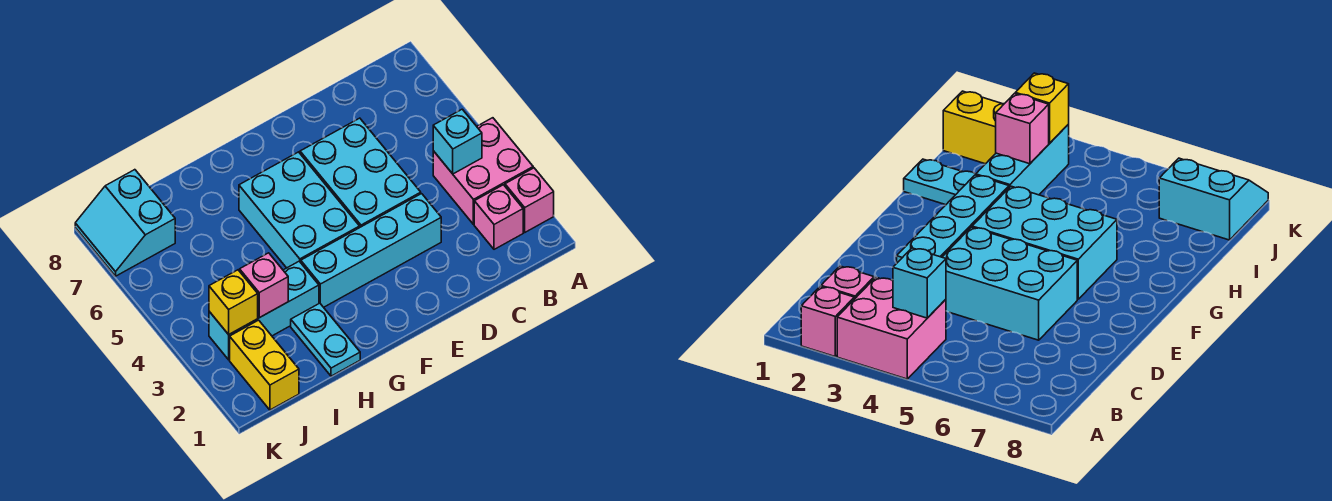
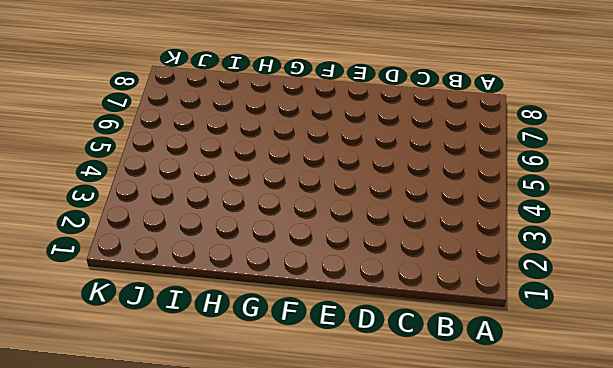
none -> pink 1x1 brick [505,168,554,232]
none -> pink 2x2 brick [433,118,533,224]
none -> pink 1x1 brick [474,185,523,249]

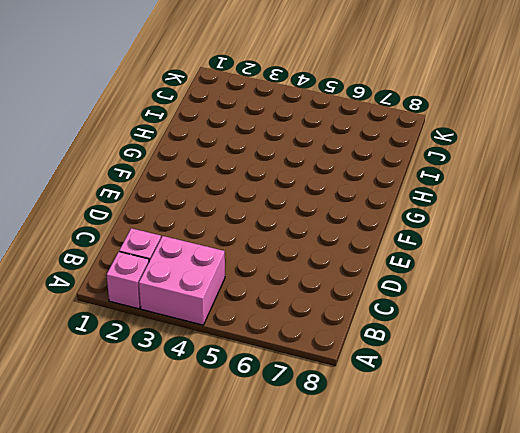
none -> cyan 1x4 brick [301,194,441,307]
none -> cyan 2x3 brick [300,118,421,227]
none -> cyan 2x3 brick [239,152,360,268]

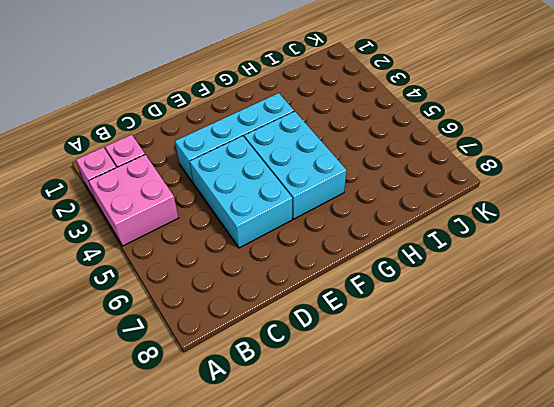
none -> cyan 1x2 plate [291,303,360,376]
none -> cyan 1x3 brick [209,261,319,360]
none -> yellow 1x2 brick [230,320,299,410]

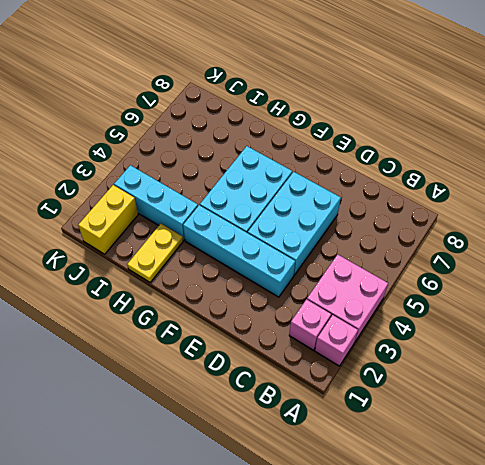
yellow 1x2 plate [127,224,183,282] -> cyan 1x2 plate [291,303,360,376]
none -> cyan 2x2 slope [75,170,175,276]
none -> cyan 1x1 brick [433,109,482,174]
none -> pink 1x1 brick [240,253,288,318]

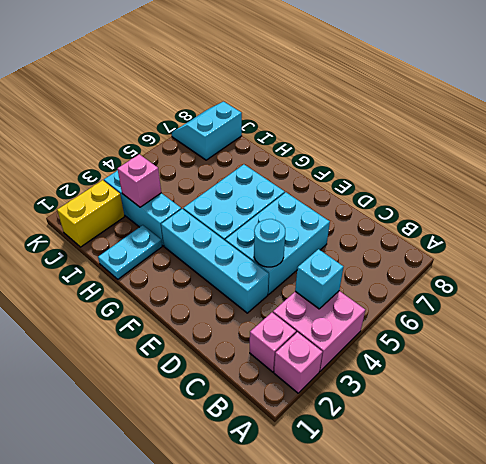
cyan 1x1 round brick [254,219,285,267] -> none
none -> yellow 1x1 brick [209,270,258,335]

